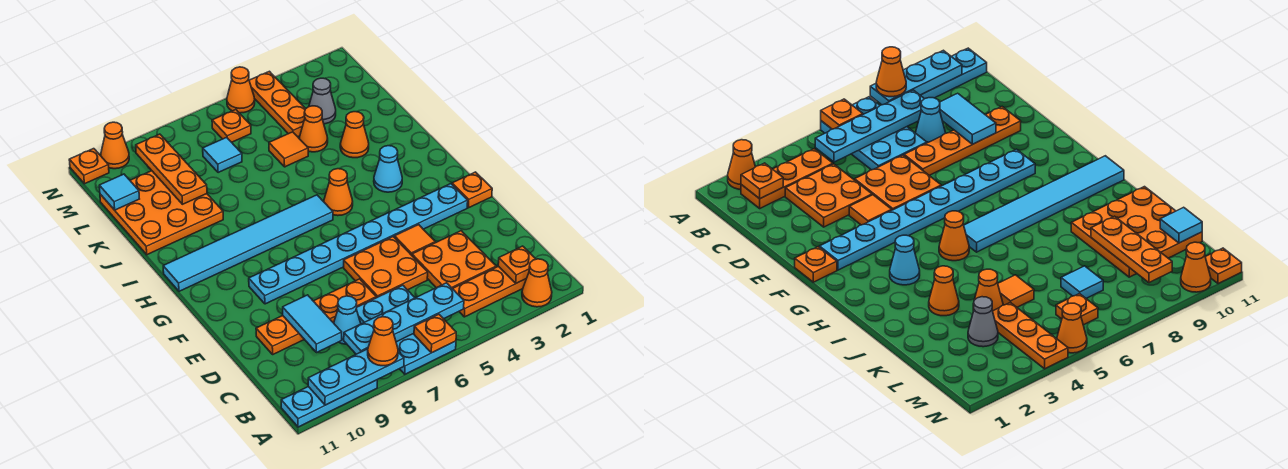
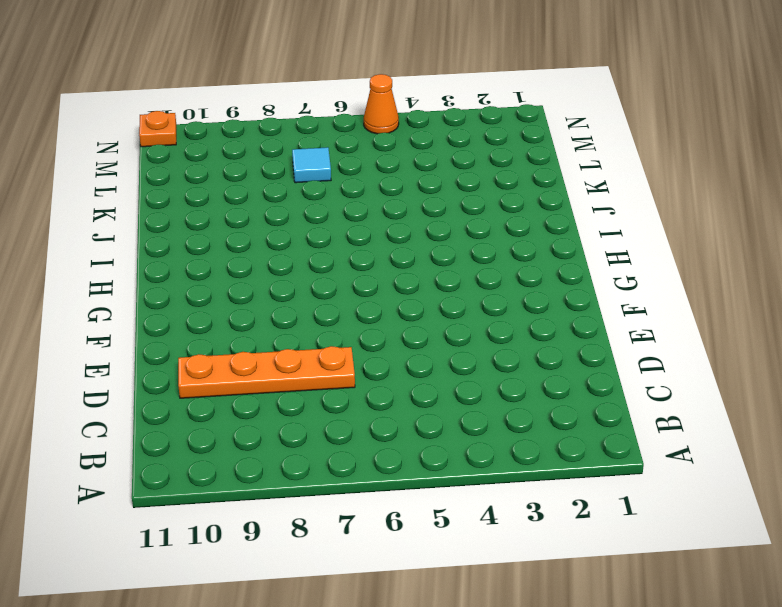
none -> orange 1x1 cone [522,259,552,307]
none -> cyan 2x3 plate [356,285,456,374]
none -> cyan 1x3 plate [281,380,377,427]
none -> orange 1x3 plate [453,266,526,317]

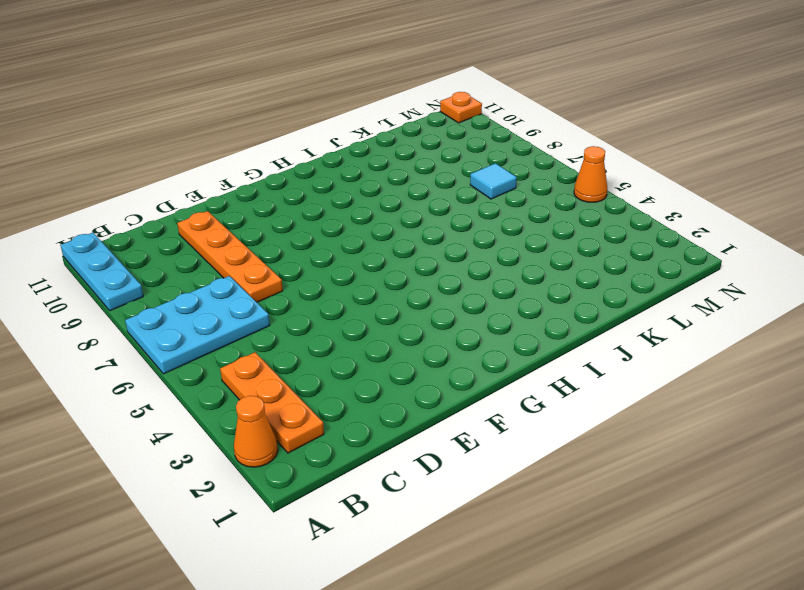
none -> orange 2x2 plate [412,231,496,289]
none -> cyan 1x1 cone [334,296,361,344]
none -> orange 2x2 plate [344,237,428,298]
none -> orange 1x1 tile [395,225,435,255]

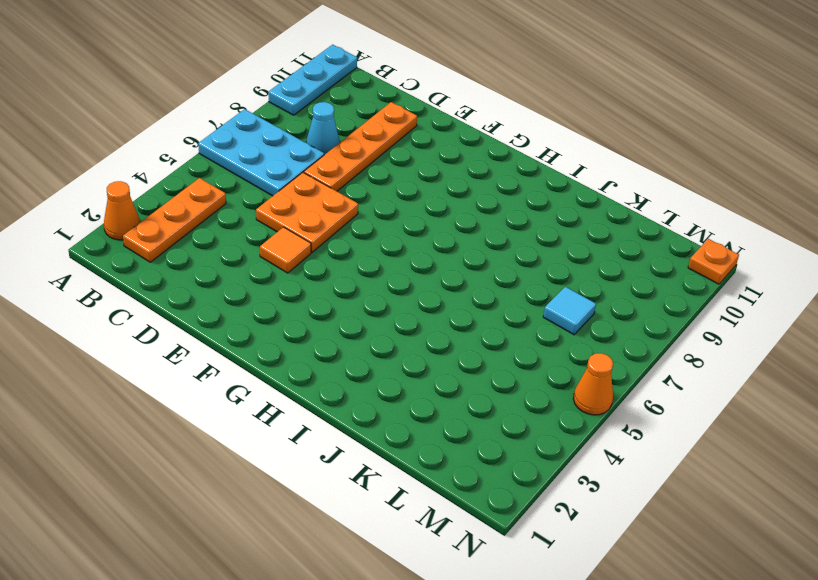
none -> orange 2x2 plate [412,231,496,289]
none -> orange 1x1 plate [452,172,492,208]
none -> cyan 1x8 plate [249,184,468,304]
none -> cyan 1x1 cone [374,146,402,192]

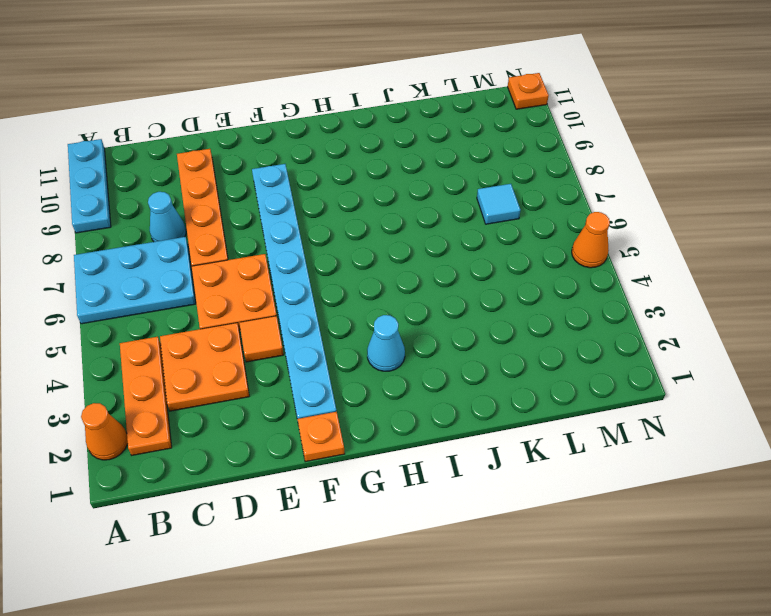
none -> orange 1x1 cone [324,169,353,216]
none -> cyan 1x6 tile [163,195,333,291]
none -> orange 1x1 cone [340,112,369,158]
none -> orange 3x3 plate [100,171,223,255]

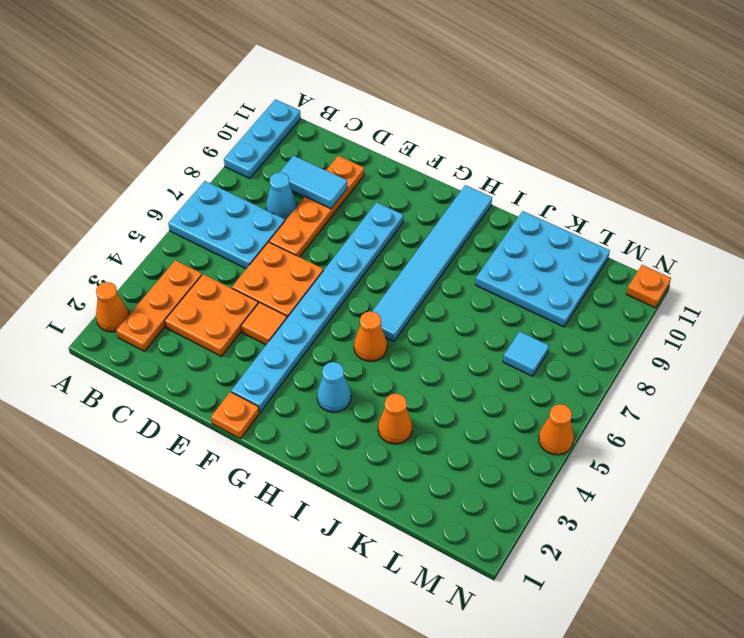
cyan 3x3 plate [475,211,610,327] -> orange 3x3 plate [100,171,223,255]
none -> orange 1x1 cone [299,106,328,152]
none -> orange 1x1 tile [269,132,308,167]
none -> grey 1x1 cone [309,78,336,124]
none -> orange 1x3 plate [249,71,306,137]

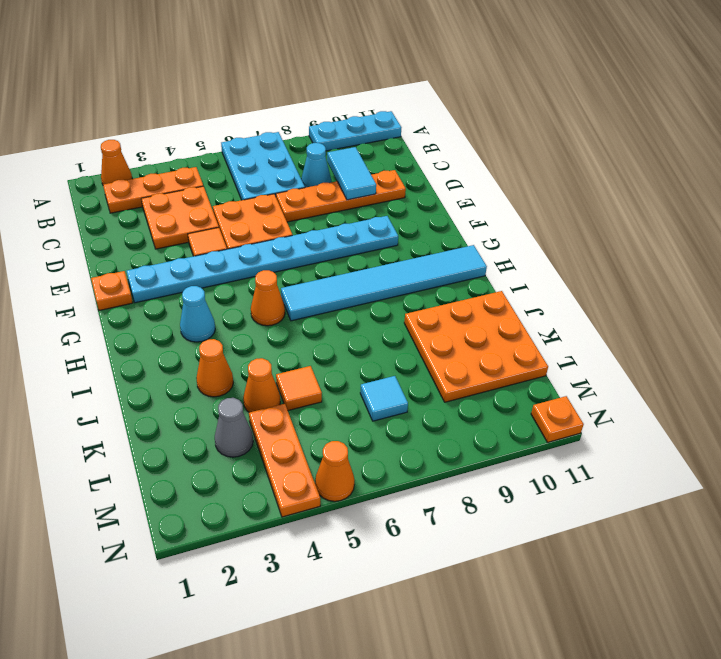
none -> orange 1x1 plate [212,110,251,142]
none -> orange 1x1 cone [101,122,129,169]
none -> orange 1x1 plate [414,314,456,353]
none -> cyan 1x3 plate [308,349,404,405]

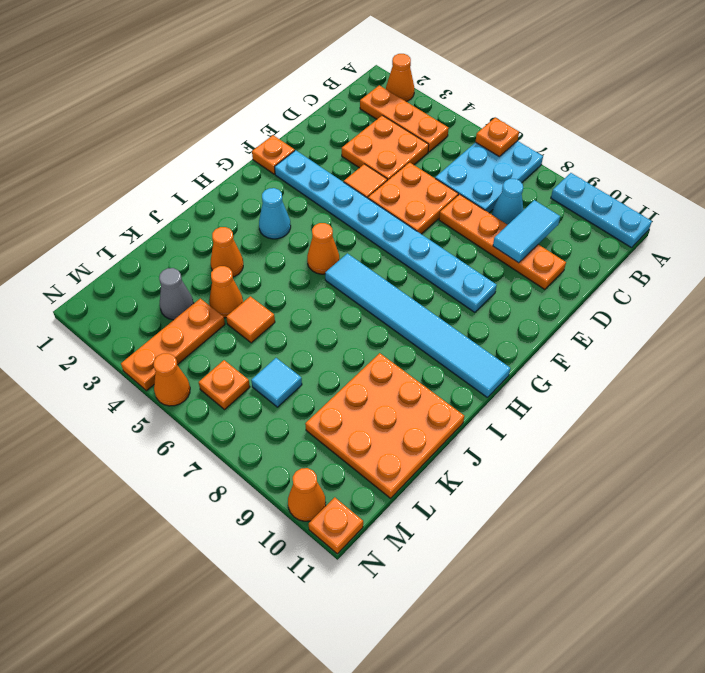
none -> cyan 1x3 plate [308,349,404,405]
none -> orange 1x1 plate [498,246,536,283]
none -> cyan 1x4 plate [344,283,464,354]
none -> orange 1x3 plate [136,134,207,204]

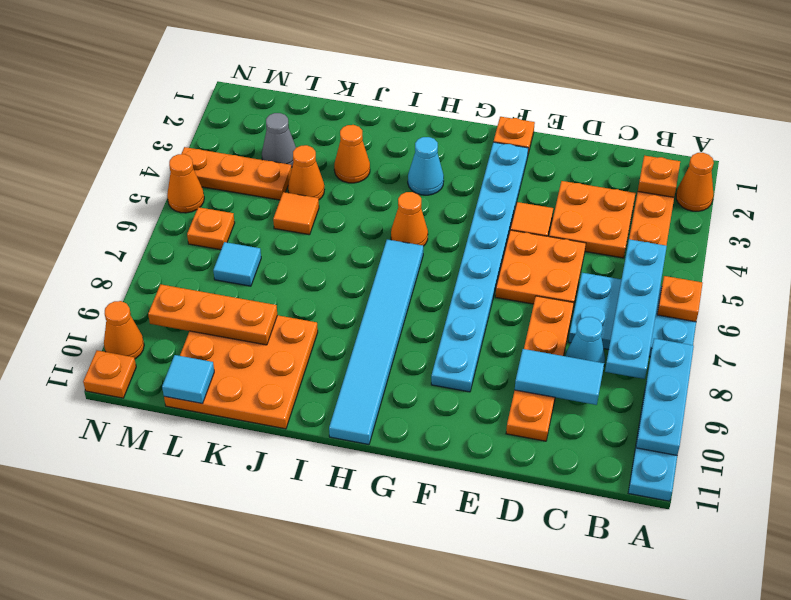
none -> orange 1x1 cone [368,317,398,366]

